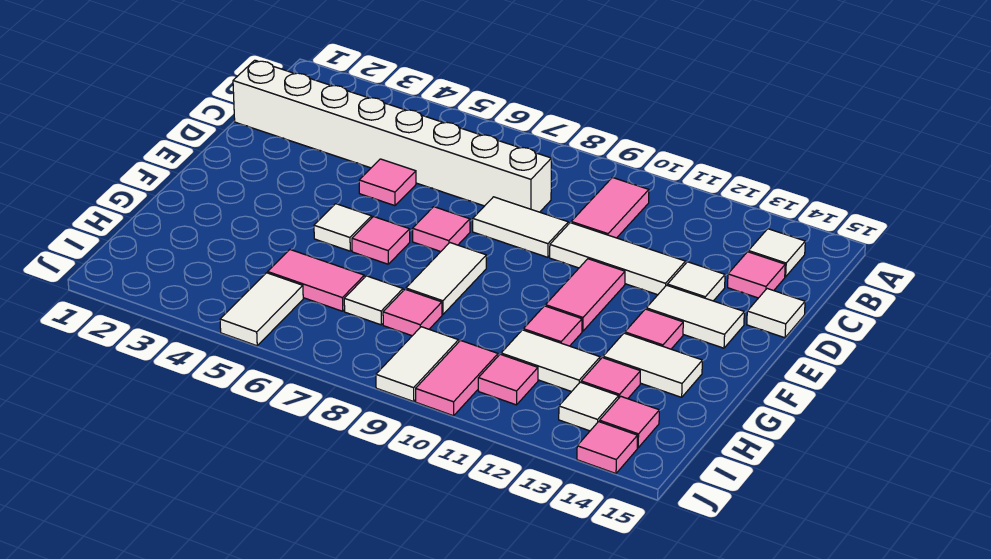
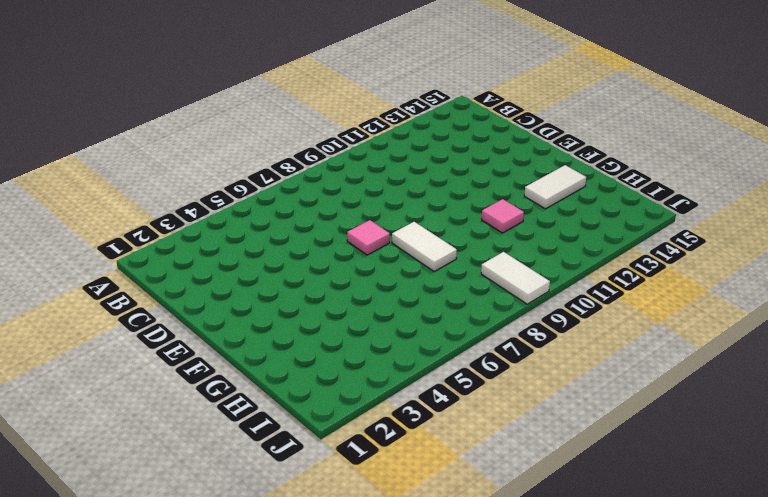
none -> pink 1x2 tile [571,178,649,238]
none -> white 1x1 tile [748,229,805,277]
none -> white 1x8 brick [233,60,551,212]
none -> pink 1x1 tile [728,252,785,298]

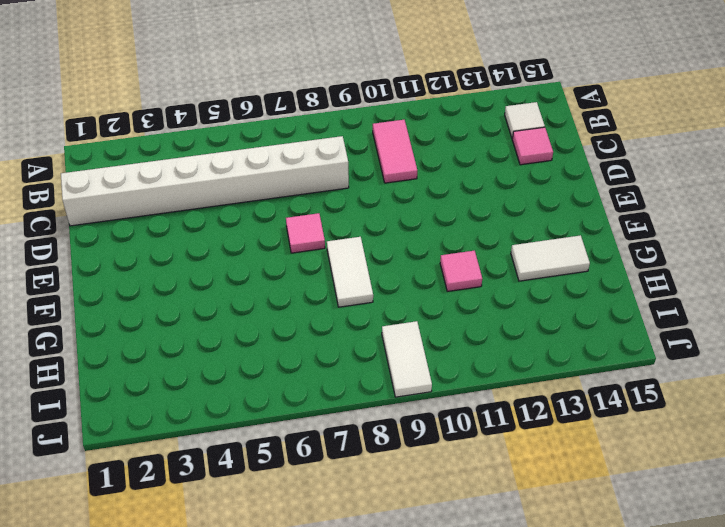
none -> pink 1x1 tile [359,159,416,206]
none -> white 1x2 tile [473,197,568,257]
none -> white 1x3 tile [550,223,685,295]
none -> white 1x1 tile [667,262,725,301]

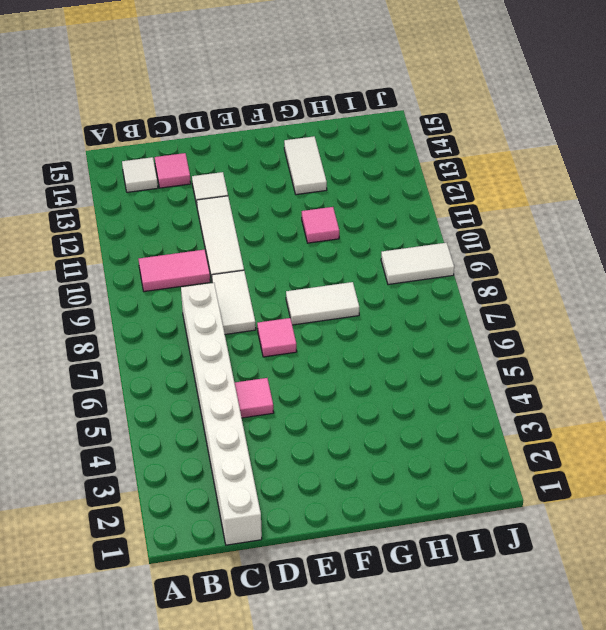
none -> white 1x1 tile [747,289,805,338]
none -> pink 1x2 tile [545,259,625,331]
none -> white 1x2 tile [646,285,744,348]
none -> white 1x1 tile [314,204,372,251]

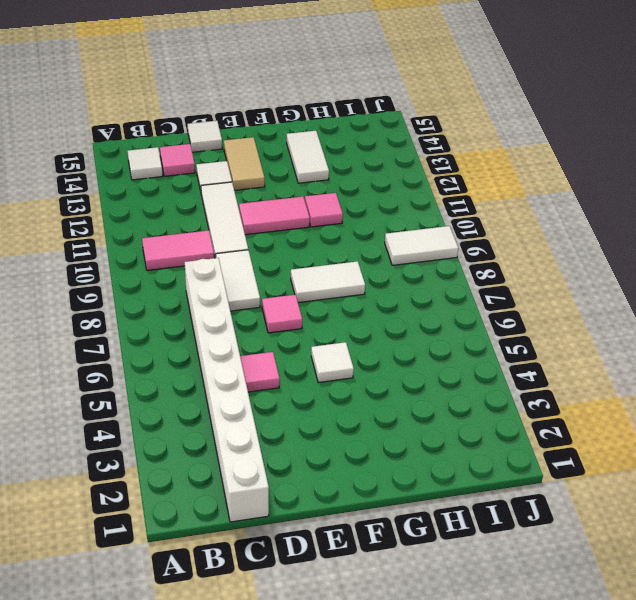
tan 1x2 tile [224,137,265,190] -> white 1x2 tile [646,285,744,348]
none -> pink 1x1 tile [352,217,410,264]
none -> pink 1x1 tile [625,309,683,349]
none -> pink 1x2 tile [268,250,364,311]
none -> white 1x1 tile [344,276,403,325]

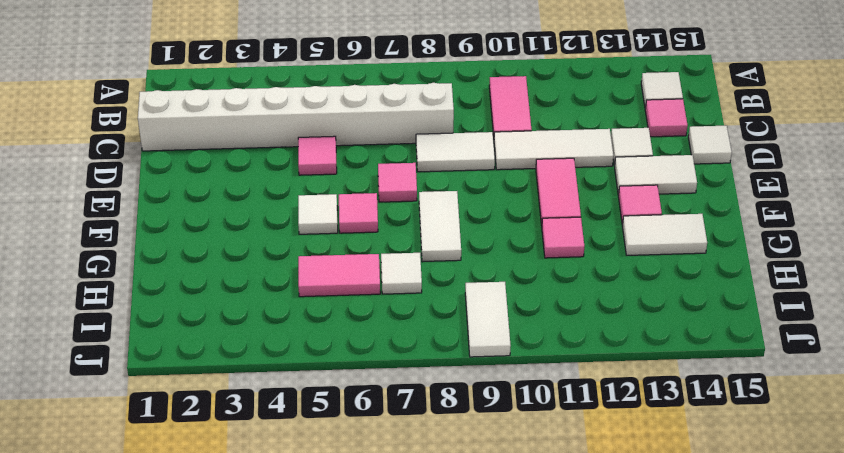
none -> pink 1x1 tile [383,289,442,336]
none -> white 1x2 tile [501,330,600,392]
none -> pink 1x1 tile [581,358,640,399]
none -> white 1x2 tile [220,273,303,346]

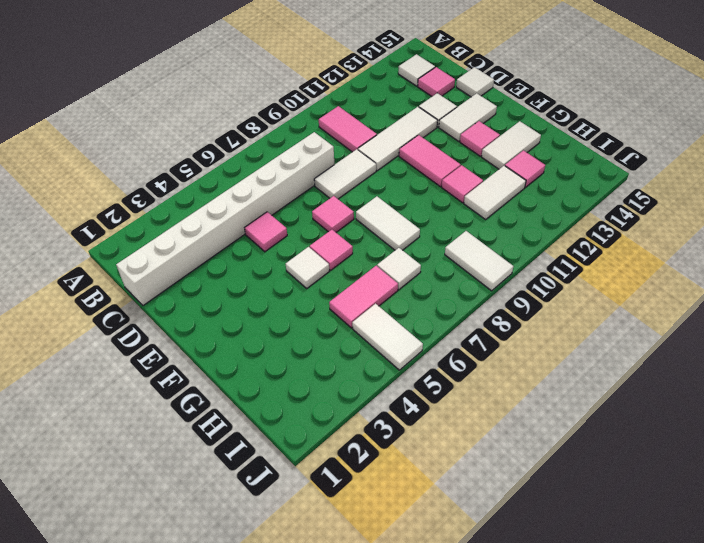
none -> pink 1x1 tile [383,289,442,336]
none -> pink 1x2 tile [416,340,498,416]
none -> pink 1x1 tile [478,354,538,405]
none -> white 1x1 tile [559,382,619,431]

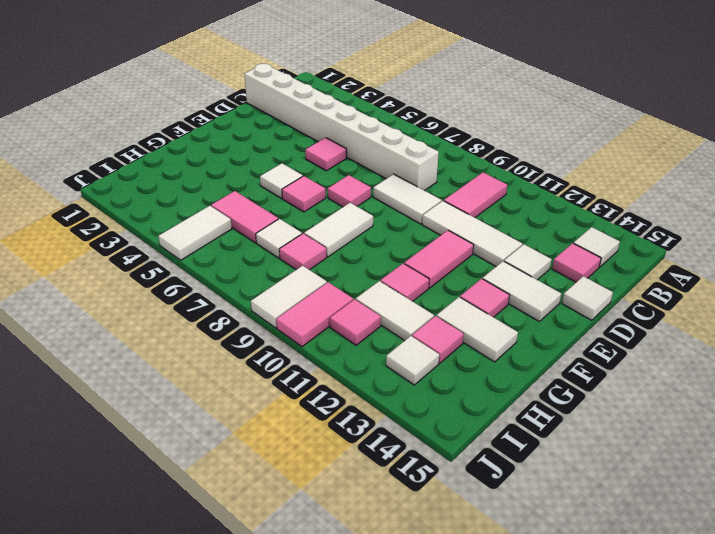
none -> pink 1x1 tile [600,396,659,448]
none -> pink 1x1 tile [577,422,637,474]

